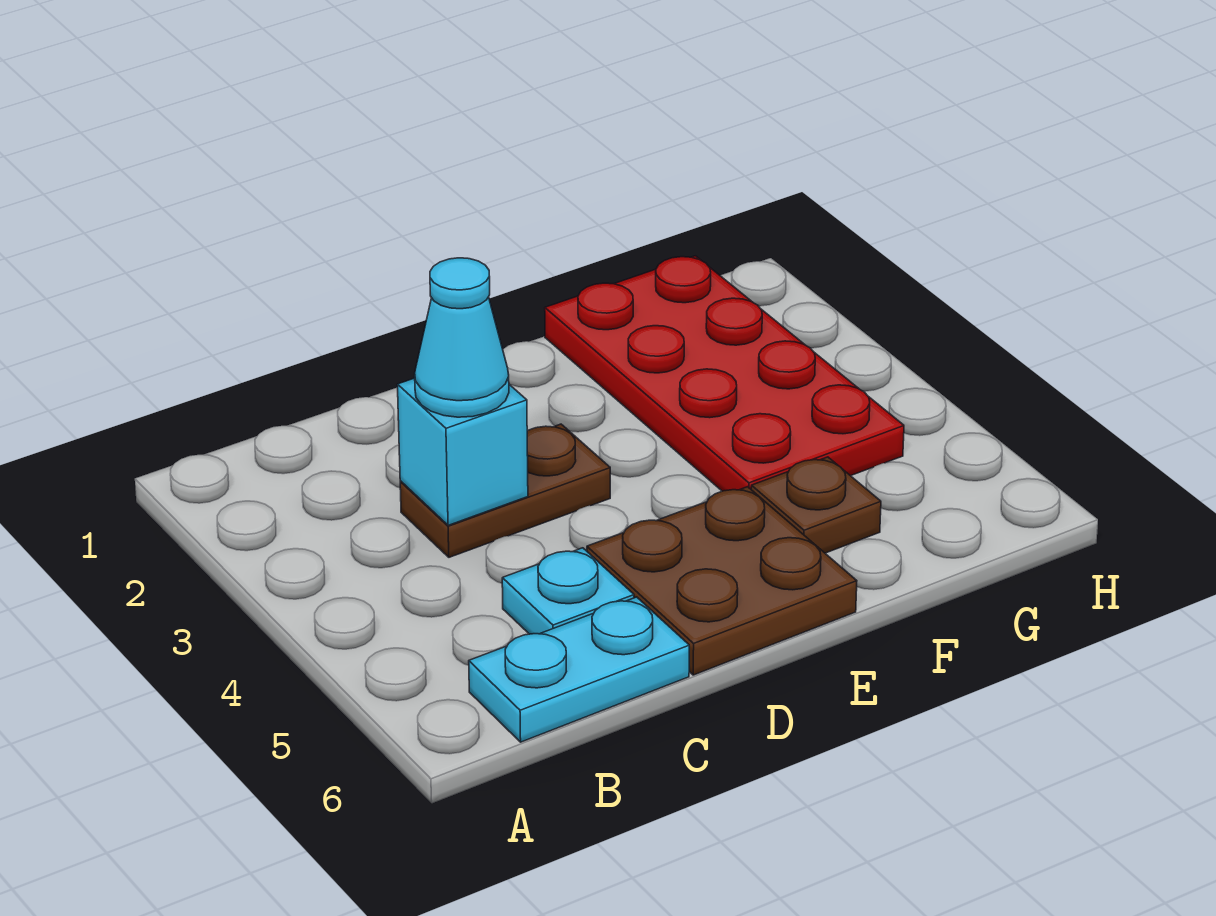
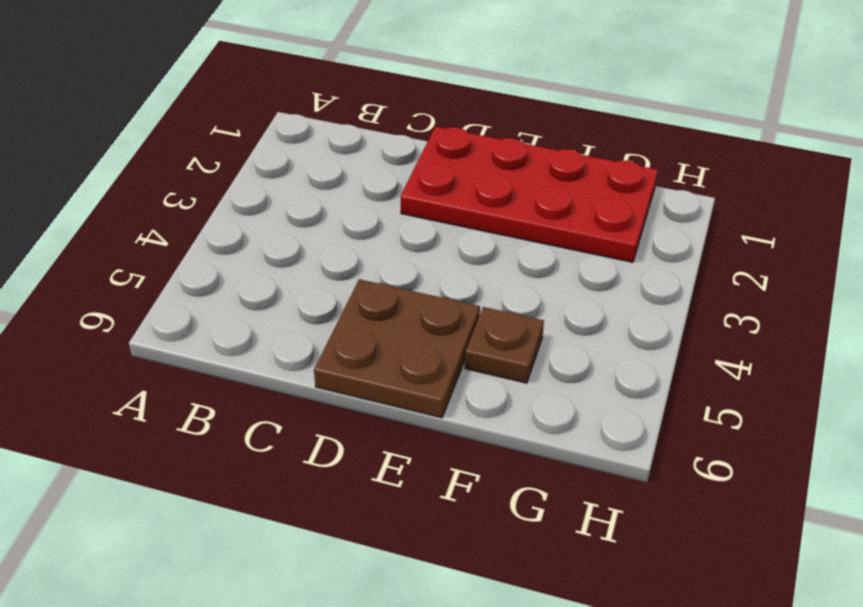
red 2x4 plate [400,127,658,262] -> red 2x4 plate turned to [545,256,904,491]
none -> cyan 1x2 plate [469,597,689,742]
none -> brown 1x2 plate [400,424,610,557]

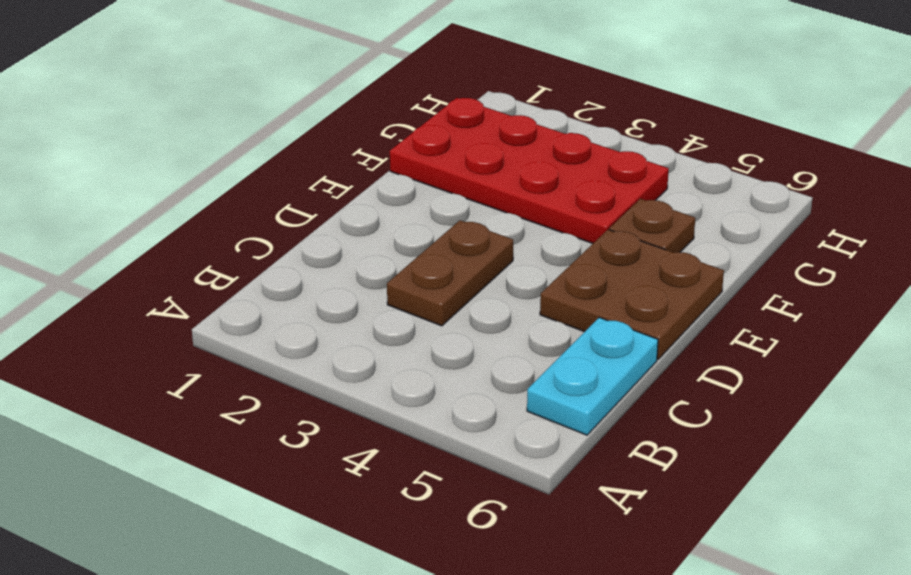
none -> cyan 1x1 plate [502,548,634,634]
none -> cyan 1x1 brick [397,378,528,525]

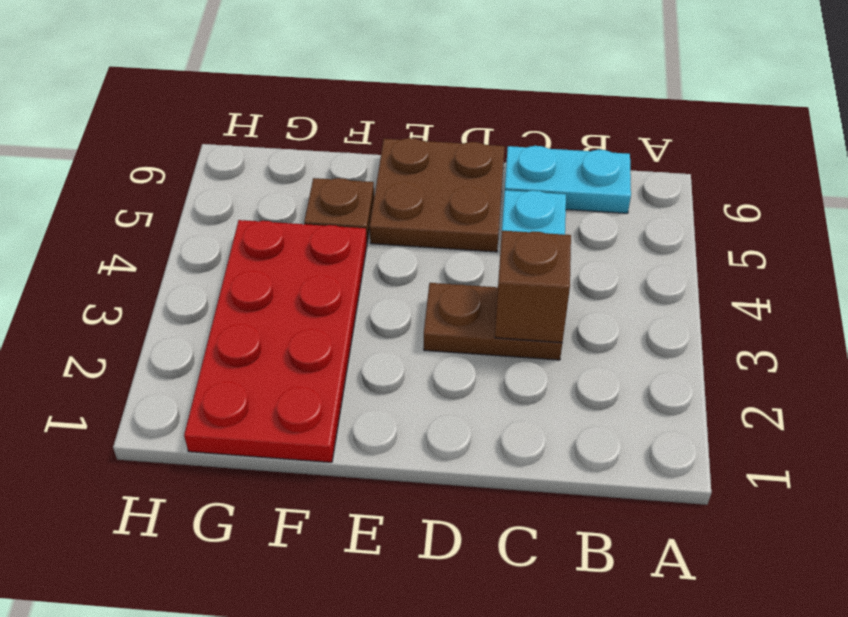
brown 1x1 brick [495,231,571,343] -> cyan 1x1 brick [397,378,528,525]
none -> cyan 1x1 cone [415,258,509,417]

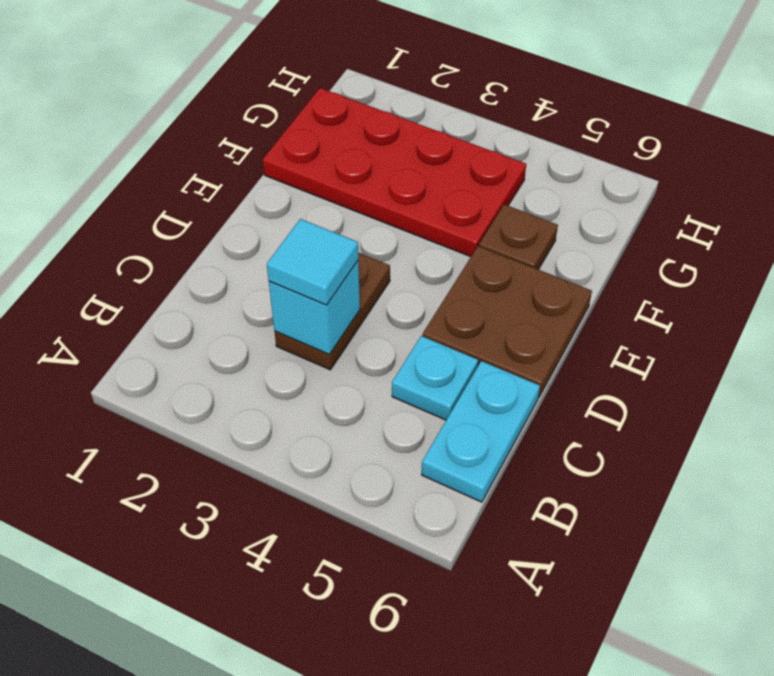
cyan 1x1 tile [267,219,358,305] -> cyan 1x1 cone [415,258,509,417]

